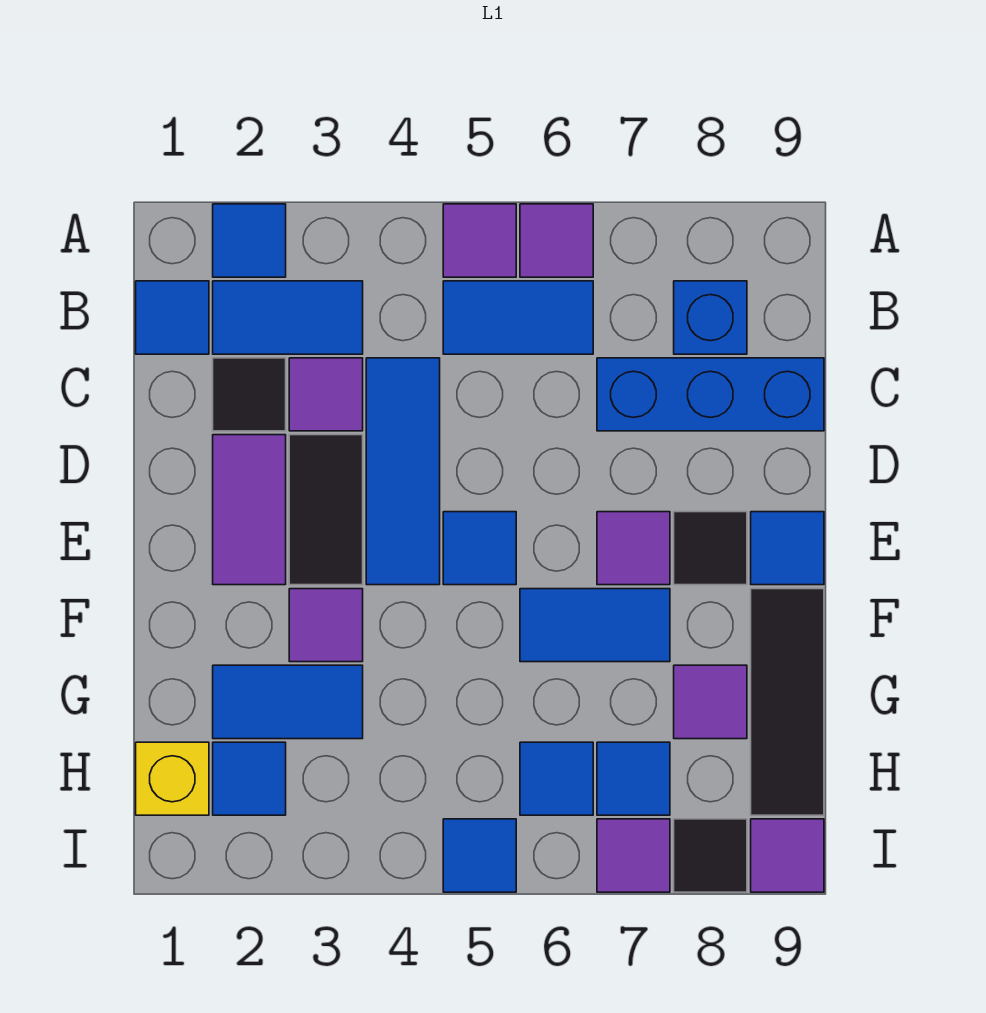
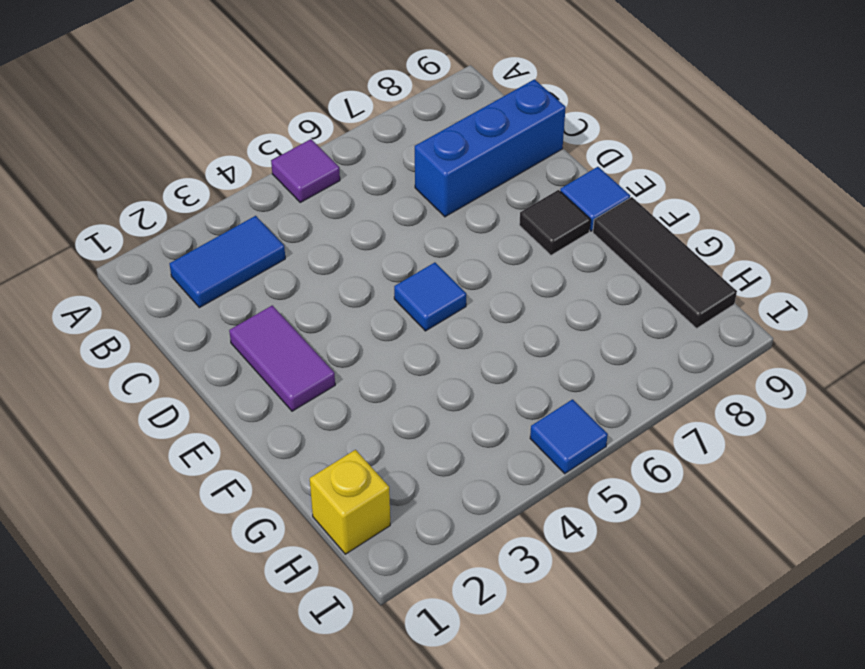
none -> blue 1x1 tile [213,204,286,277]
none -> purple 1x1 tile [520,204,593,277]
none -> blue 1x1 tile [136,281,209,354]
none -> blue 1x2 tile [443,281,593,354]

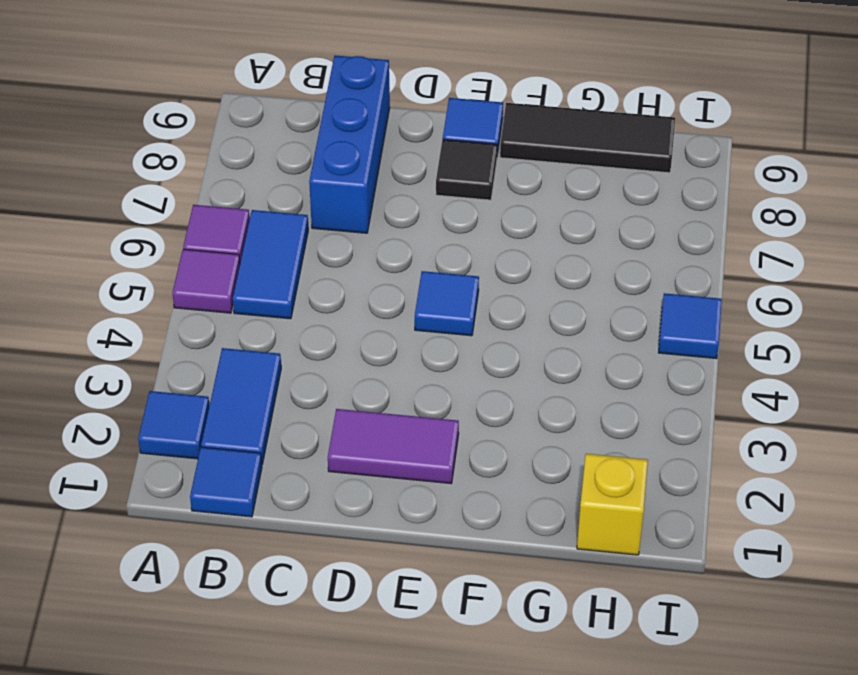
none -> blue 1x1 brick [674,281,747,354]
none -> black 1x1 tile [213,358,286,431]
none -> purple 1x1 tile [289,358,363,431]
none -> blue 1x3 tile [366,358,440,585]

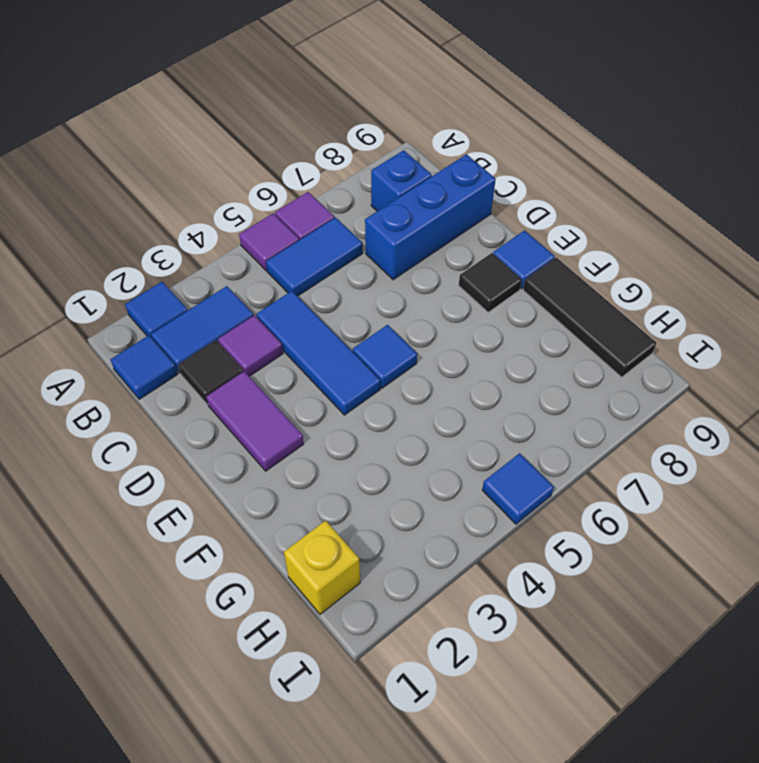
none -> black 1x2 tile [289,435,363,585]
none -> purple 1x1 tile [597,512,670,585]
none -> purple 1x1 tile [289,589,363,662]
none -> blue 1x2 tile [520,589,670,662]

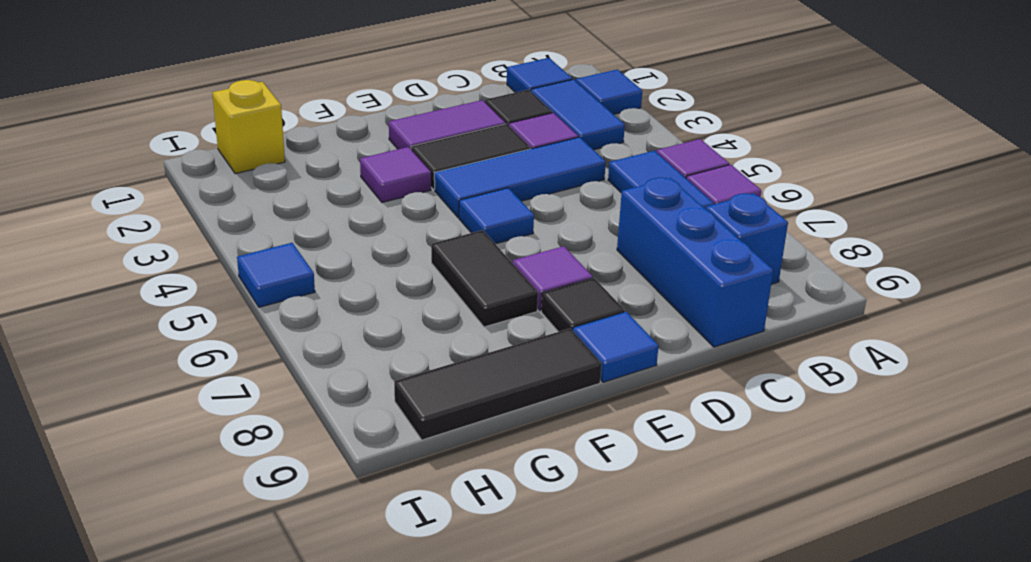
black 1x2 tile [431,230,538,327] -> blue 1x2 tile [520,589,670,662]
none -> blue 1x2 tile [213,665,363,739]
none -> purple 1x1 tile [674,665,747,739]
none -> blue 1x1 tile [213,742,286,815]
none -> blue 1x1 tile [520,742,593,815]

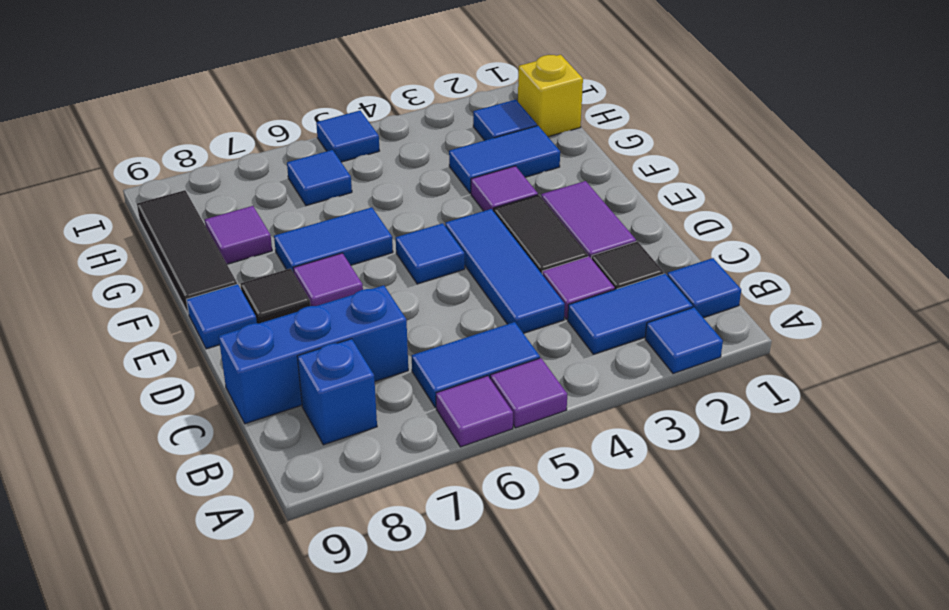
none -> blue 1x1 tile [597,742,670,815]
none -> purple 1x1 tile [597,819,670,892]
none -> black 1x1 tile [674,819,747,892]
none -> purple 1x1 tile [751,819,824,892]

